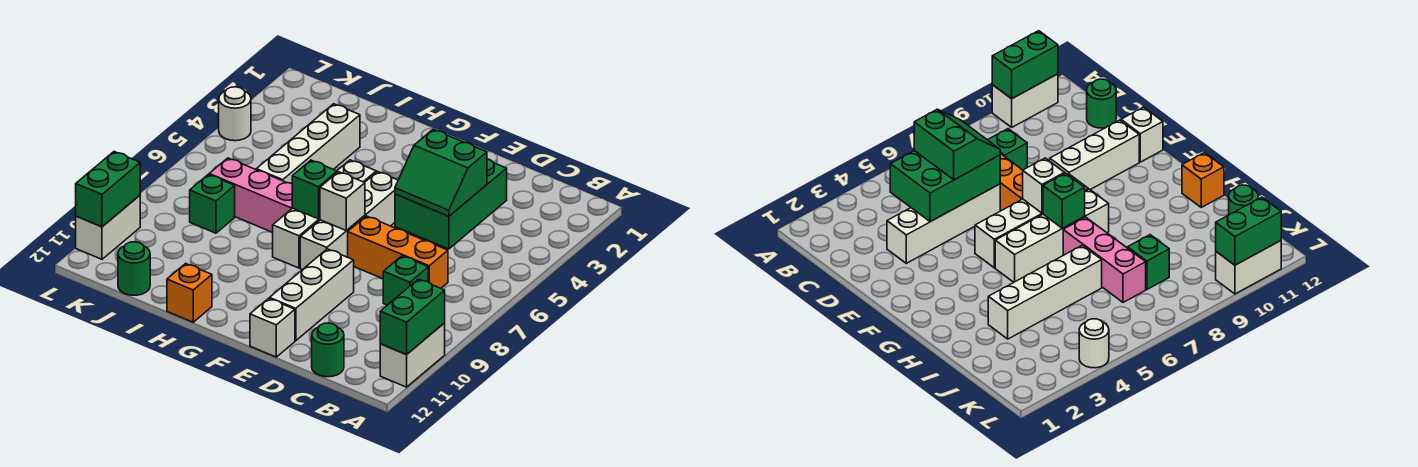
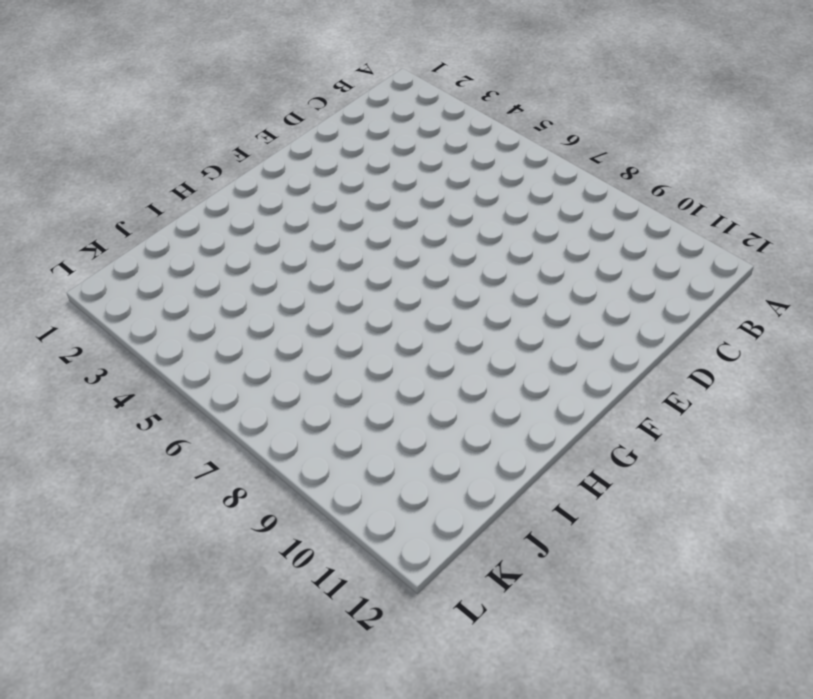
none -> white 1x2 brick [380,323,445,387]
none -> orange 1x3 brick [348,216,448,288]
none -> green 1x1 brick [383,256,428,305]

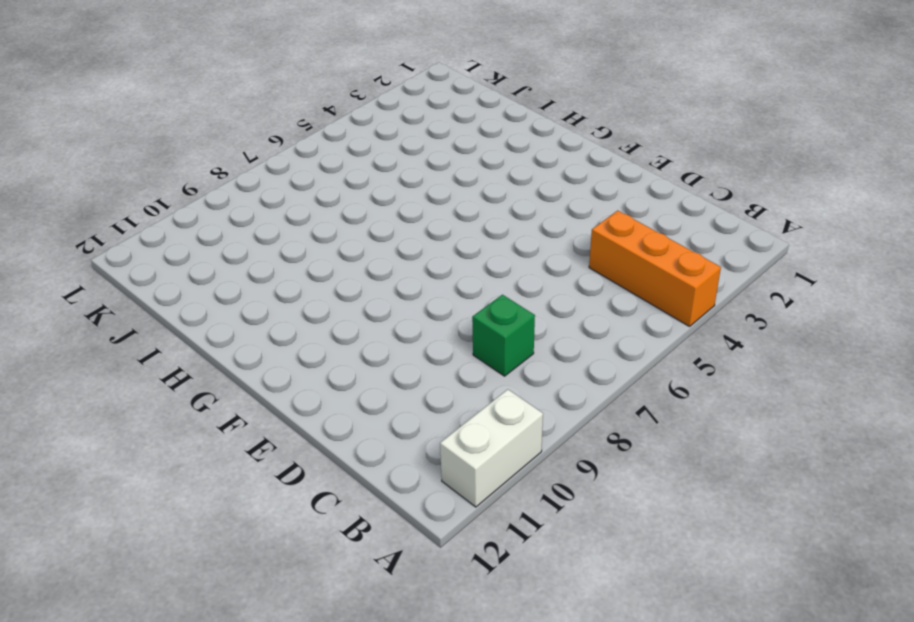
orange 1x3 brick [589,211,721,326] -> orange 1x3 brick moved to [348,216,448,288]
none -> green 1x1 round brick [312,323,344,377]
none -> white 1x4 brick [887,184,1000,263]
none -> white 1x3 brick [270,249,354,341]

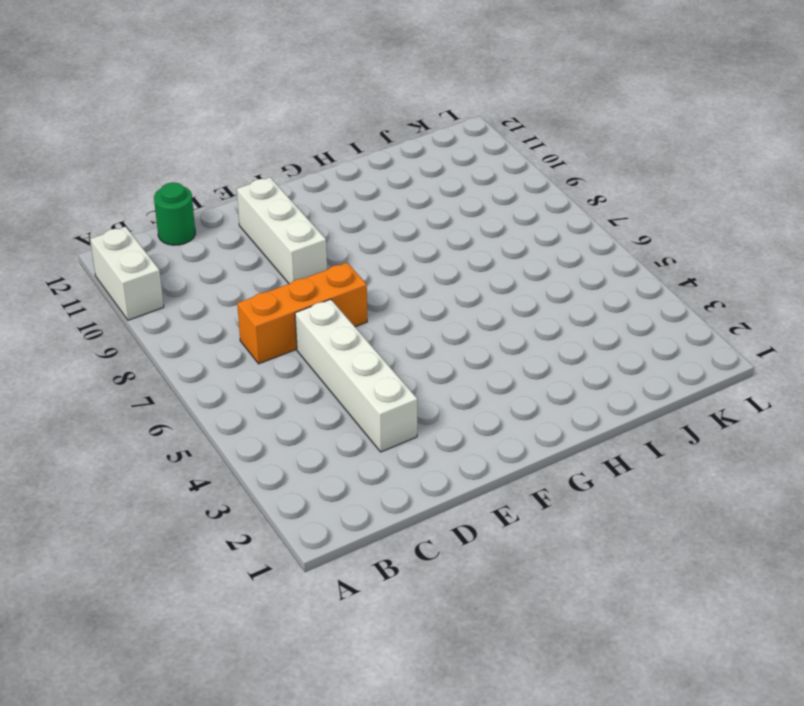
none -> green 1x1 brick [383,256,428,305]
none -> white 1x1 brick [250,298,295,357]
none -> white 1x4 brick [300,172,398,270]

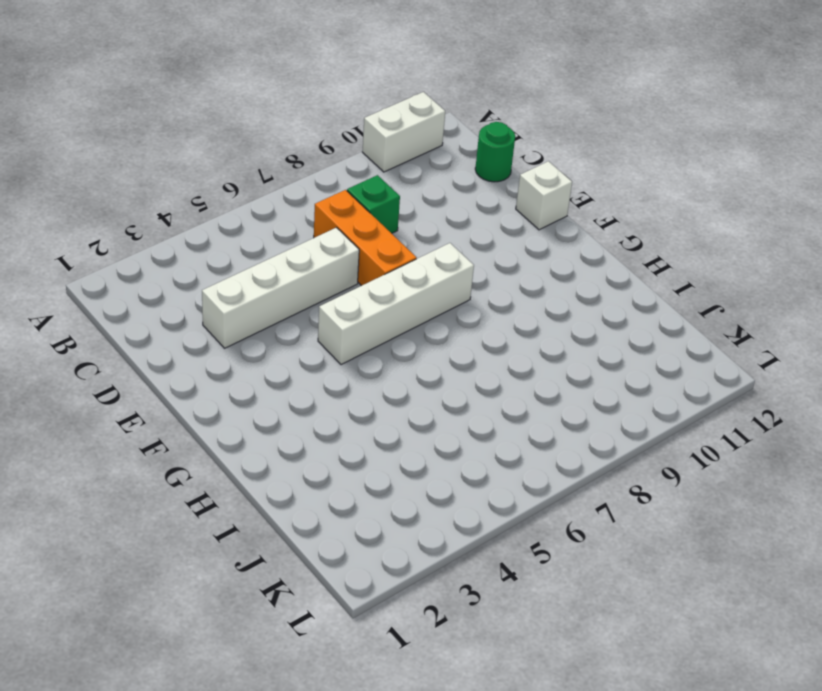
none -> white 1x3 brick [270,249,354,341]
none -> white 1x4 brick [272,160,376,268]
none -> pink 1x3 brick [209,158,292,232]

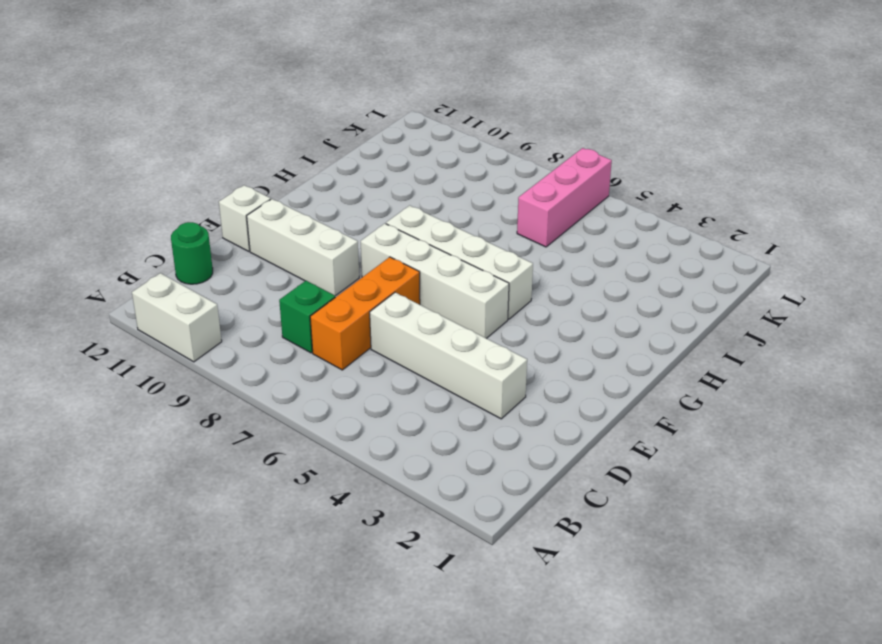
pink 1x3 brick [517,148,612,247] -> pink 1x3 brick moved to [209,158,292,232]
none -> orange 1x1 brick [167,264,212,322]
none -> white 1x4 brick [256,104,360,183]
none -> green 1x1 brick [190,174,235,233]

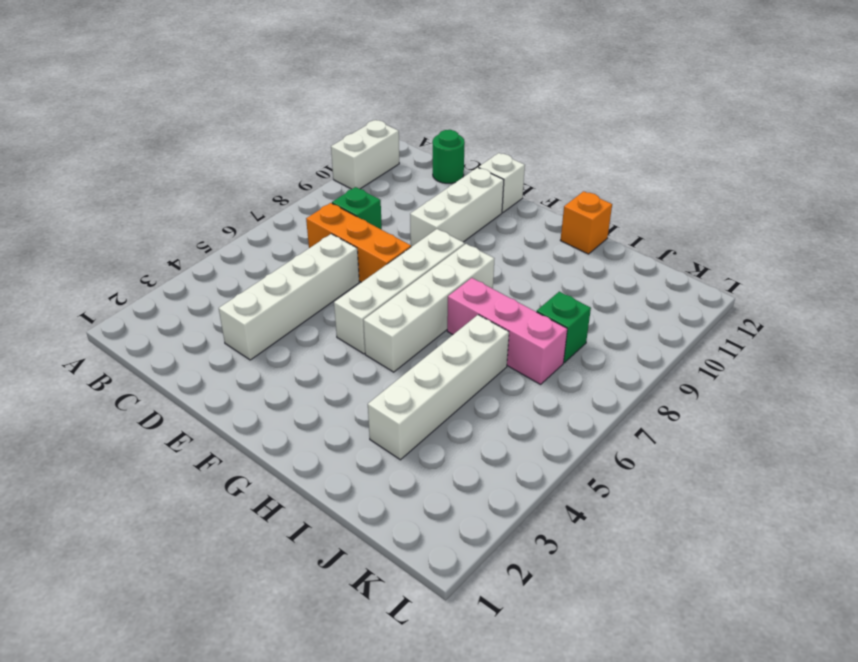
none -> green 1x1 round brick [118,242,150,295]
none -> white 1x1 round brick [219,87,251,141]
none -> white 1x2 brick [76,195,140,259]

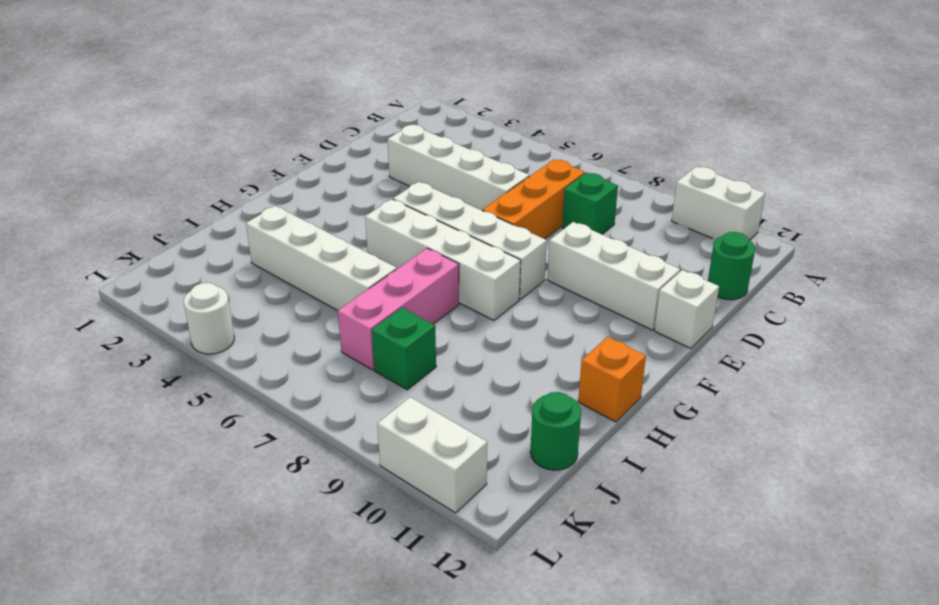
none -> green 1x2 brick [380,279,445,355]
none -> green 2x3 brick [395,159,507,249]
none -> white 1x1 brick [320,172,365,231]

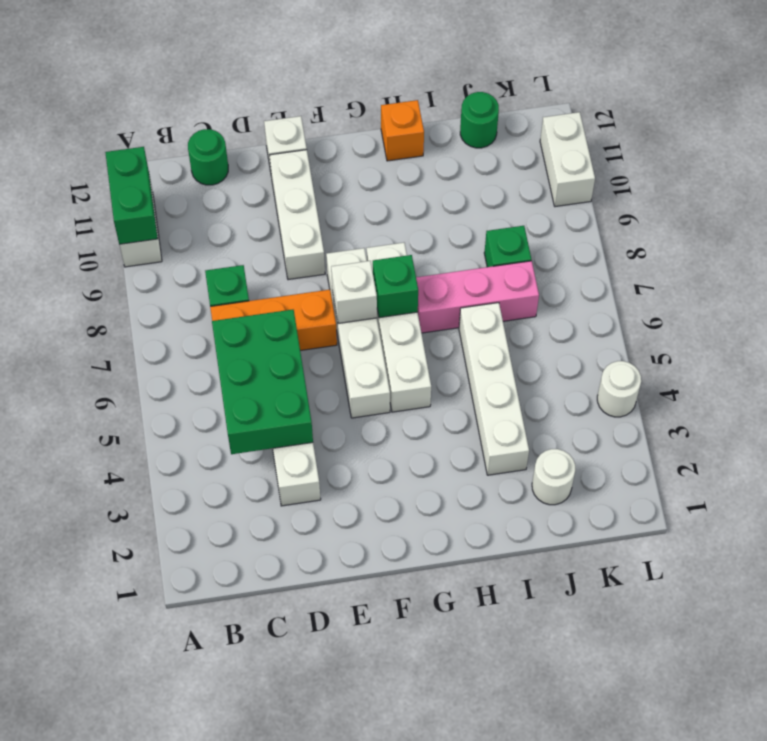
white 1x1 round brick [532,449,575,505] -> none
none -> green 1x2 brick [76,152,140,227]
none -> green 2x2 slope [395,129,487,216]

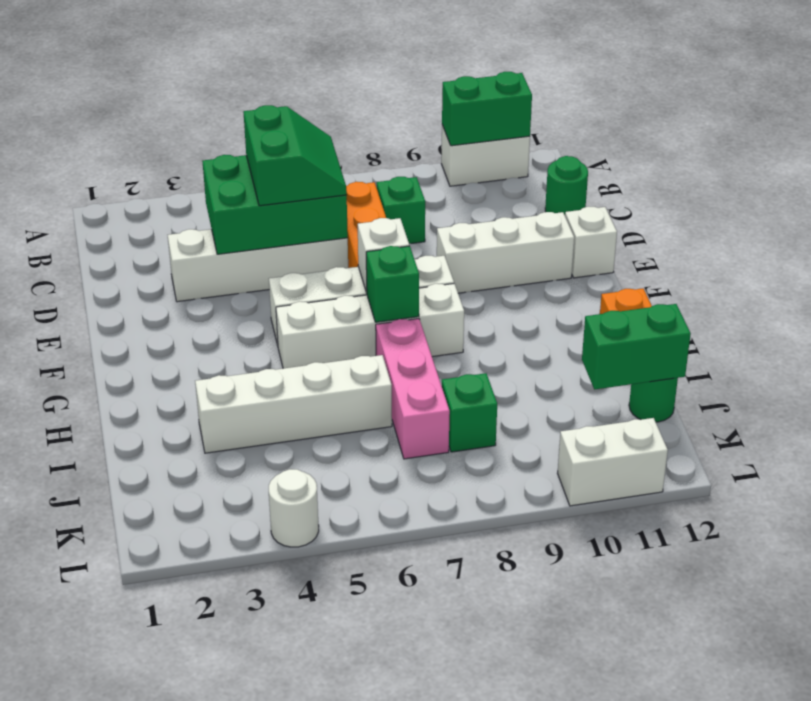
green 1x2 brick [582,304,691,390] -> green 1x2 brick moved to [76,152,140,227]

